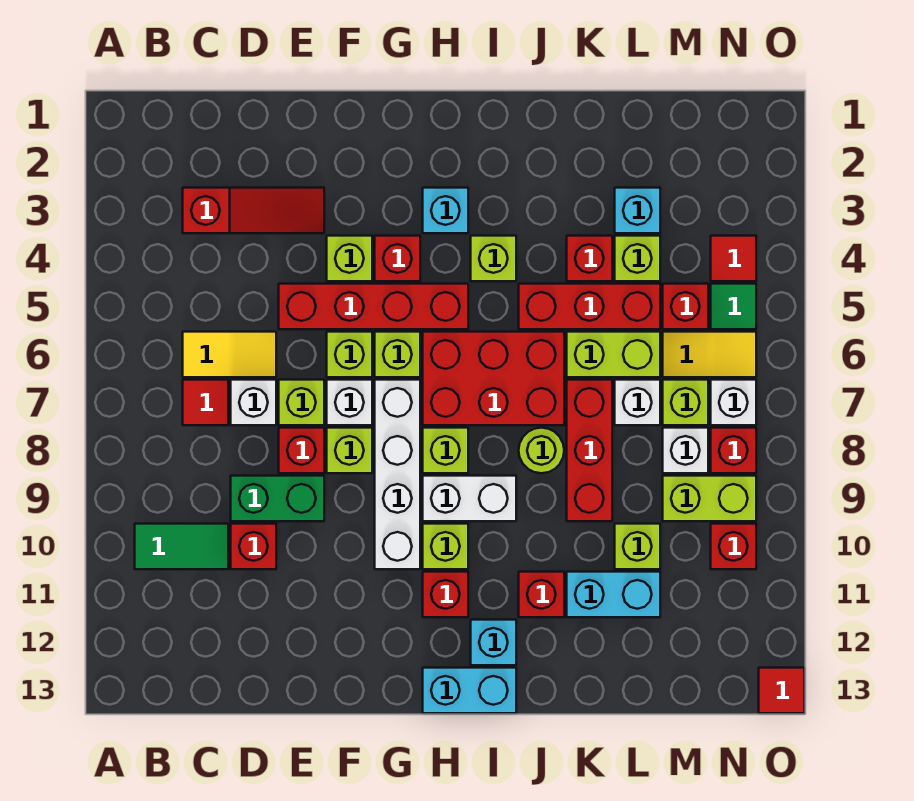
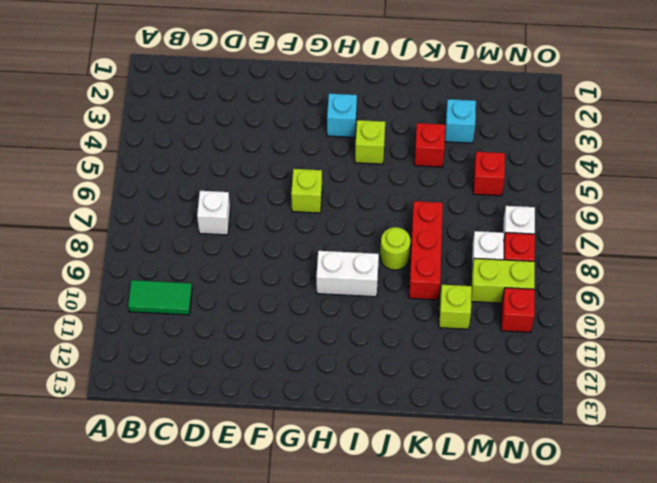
none -> red 1x3 slope [183,188,324,233]
none -> yellow 1x2 tile [183,332,276,377]
none -> red 1x1 tile [183,380,228,425]
none -> green 1x2 brick [231,476,324,521]

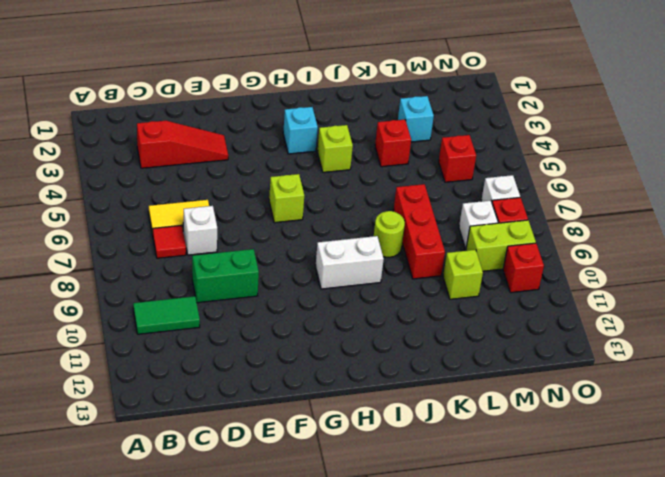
none -> red 1x1 brick [231,524,276,569]
none -> red 1x4 brick [279,284,468,329]
none -> lime 1x1 brick [279,380,324,425]
none -> red 1x1 brick [279,428,324,473]

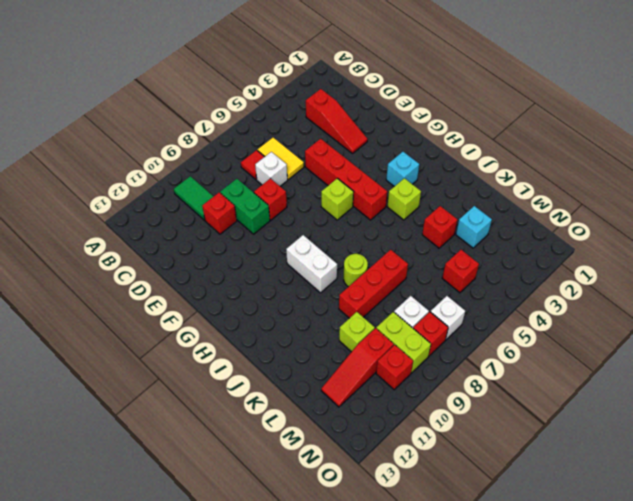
red 1x3 slope [321,328,394,407] -> none
none -> lime 1x1 brick [279,380,324,425]
none -> lime 1x1 brick [327,236,372,281]
none -> lime 1x1 brick [327,332,372,377]
none -> white 1x1 brick [327,380,372,425]

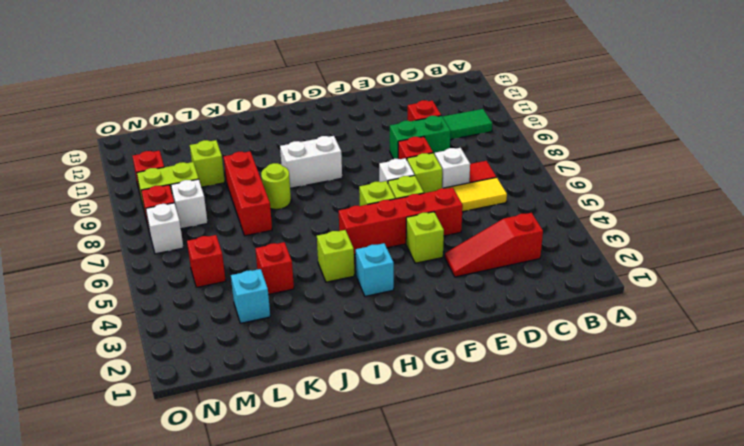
none -> lime 1x1 brick [327,428,372,473]
none -> red 1x1 brick [375,236,420,281]
none -> white 1x4 brick [375,380,420,569]
none -> red 2x3 brick [423,332,564,425]

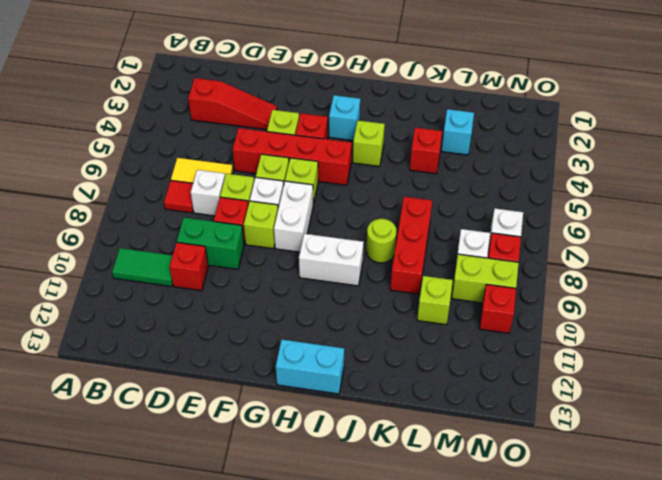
white 1x2 brick [274,181,313,252] -> white 1x4 brick [375,380,420,569]
none -> red 2x3 brick [423,332,564,425]
none -> lime 1x1 brick [423,428,468,473]
none -> lime 1x1 brick [423,524,468,569]
none -> red 1x1 brick [423,572,468,617]

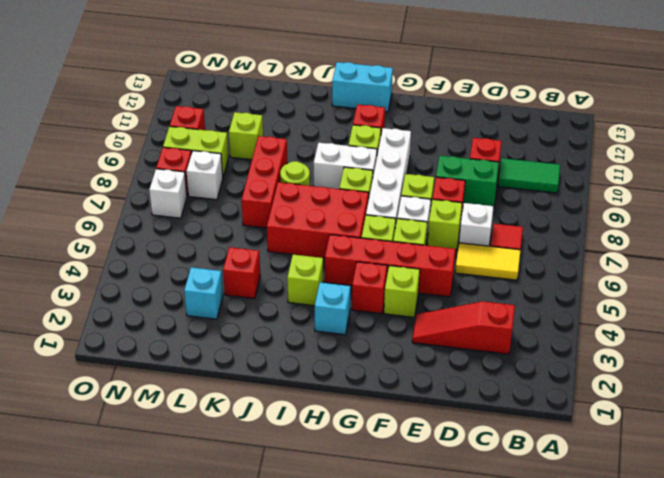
none -> cyan 1x1 brick [471,620,516,665]
none -> red 1x3 brick [519,284,660,329]
none -> red 1x1 brick [519,572,564,617]
none -> lime 1x2 brick [567,332,660,377]

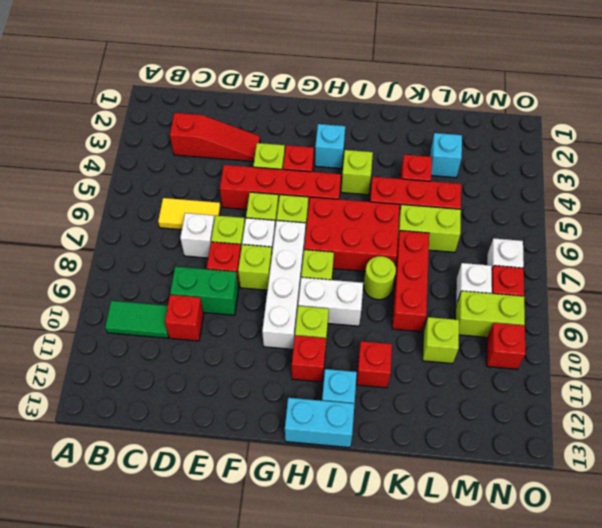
none -> red 1x1 tile [183,380,228,425]
none -> cyan 1x2 brick [567,572,660,617]
none -> lime 1x1 brick [615,236,660,281]
none -> white 1x1 brick [615,380,660,425]

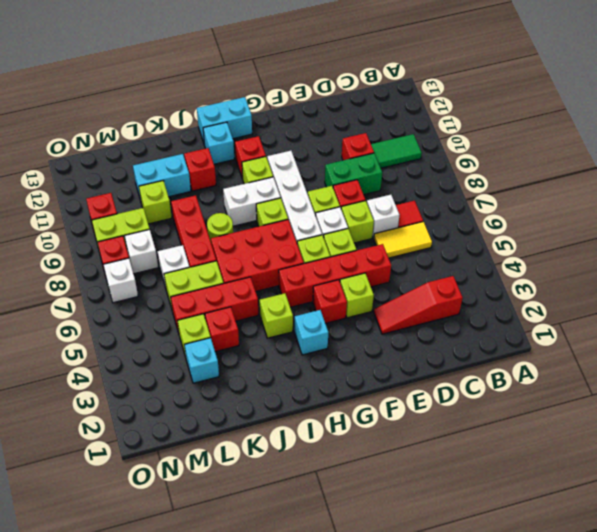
none -> red 1x1 brick [663,284,708,329]
none -> yellow 1x2 tile [663,332,756,377]
none -> lime 1x1 brick [663,380,708,425]
none -> red 1x1 tile [711,236,756,281]

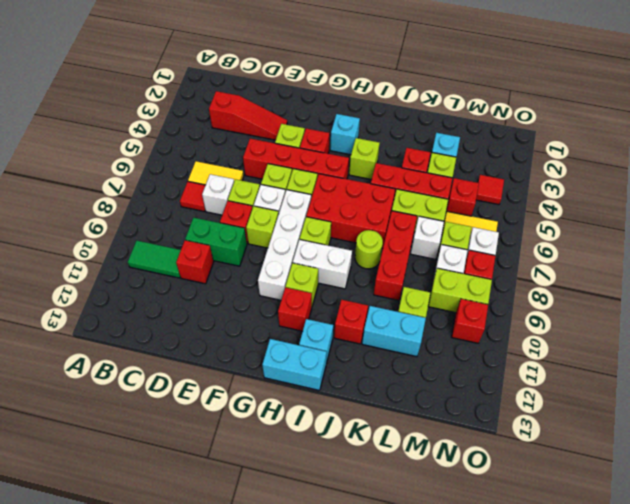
none -> green 1x1 tile [711,284,756,329]
none -> red 1x1 tile [759,668,804,713]

